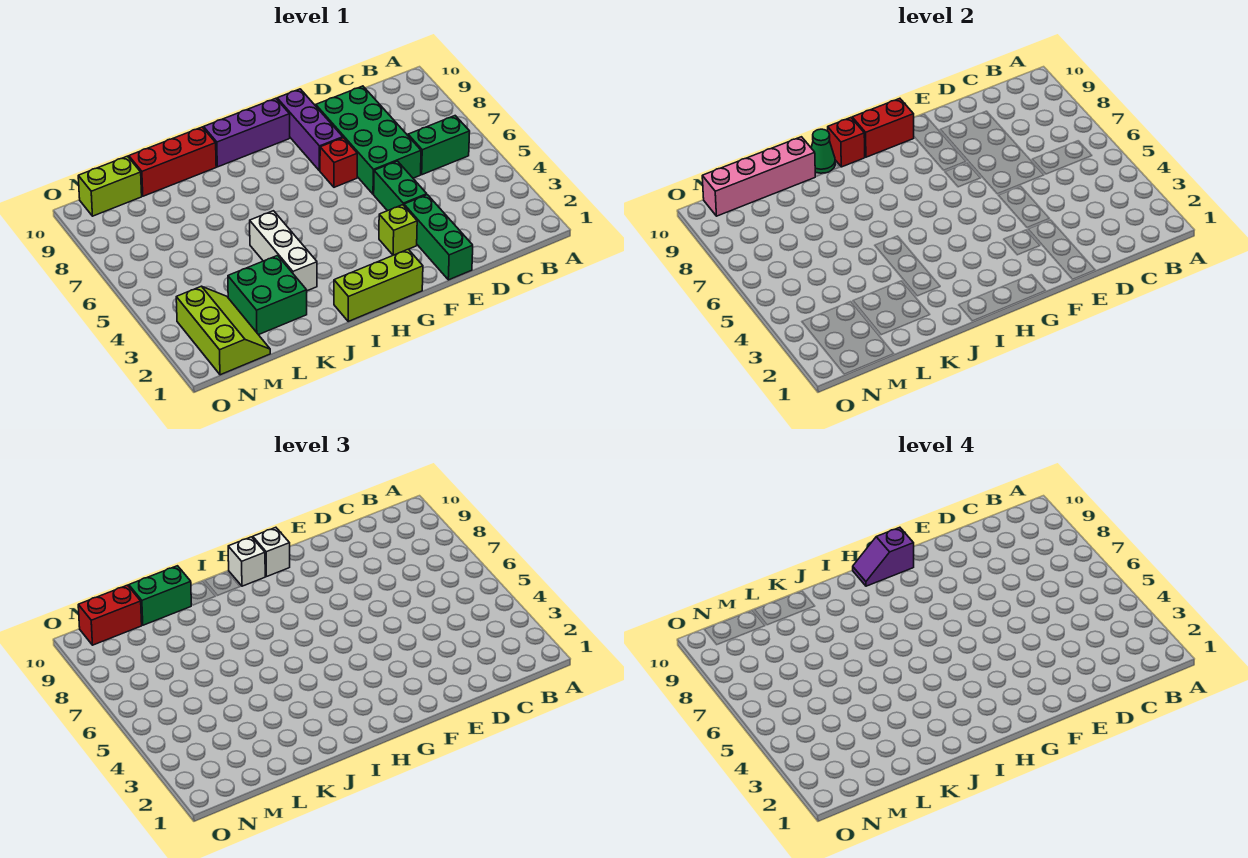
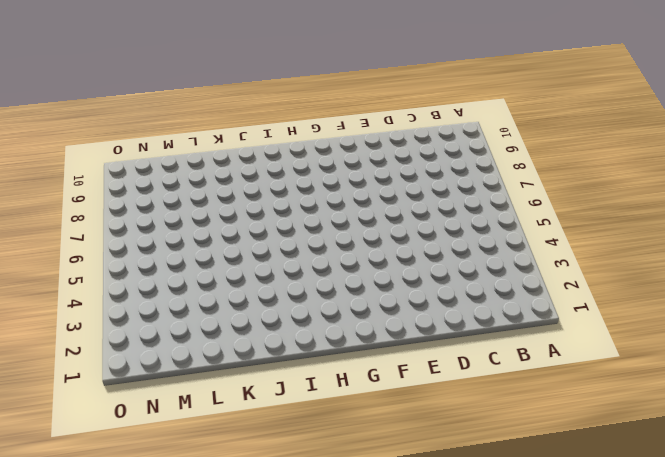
none -> green 1x2 brick [408,116,470,175]
none -> green 2x4 brick [316,86,421,194]
none -> green 1x3 brick [404,195,473,280]

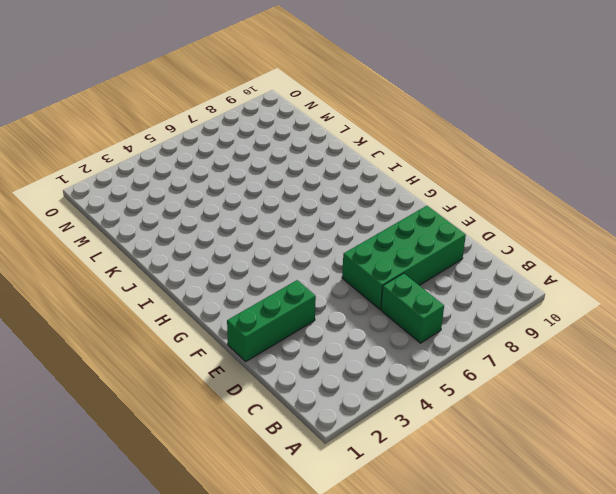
none -> green 1x2 brick [374,161,427,211]
none -> lime 1x1 brick [379,205,417,255]
none -> red 1x1 brick [320,138,357,187]

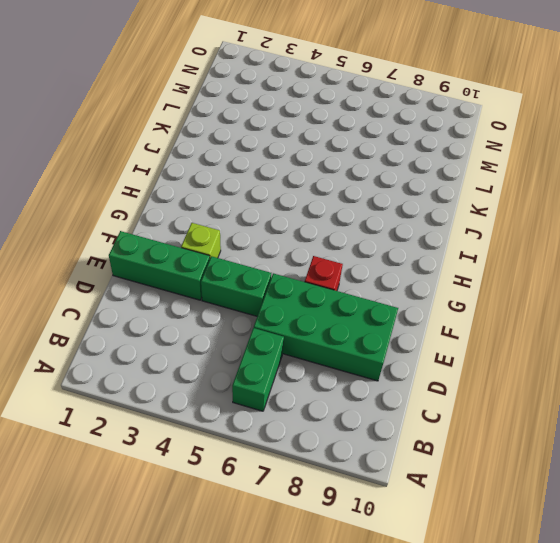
none -> purple 1x3 brick [277,89,343,171]
none -> lime 1x3 brick [334,249,423,321]
none -> purple 1x3 brick [204,98,290,167]

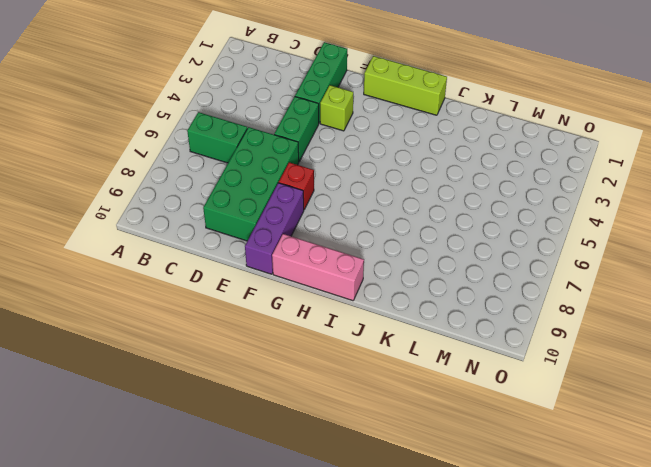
pink 1x3 brick [272,234,364,301] -> purple 1x3 brick [204,98,290,167]
none -> white 1x3 brick [250,211,317,291]
none -> red 1x3 brick [129,127,216,196]
none -> green 2x2 brick [228,256,307,335]

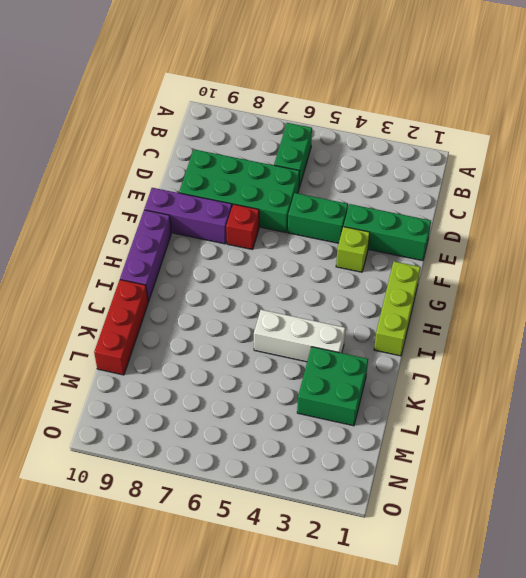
none -> lime 2x3 slope [176,286,270,375]
none -> lime 1x2 brick [78,156,142,216]
none -> red 1x2 brick [852,98,914,157]

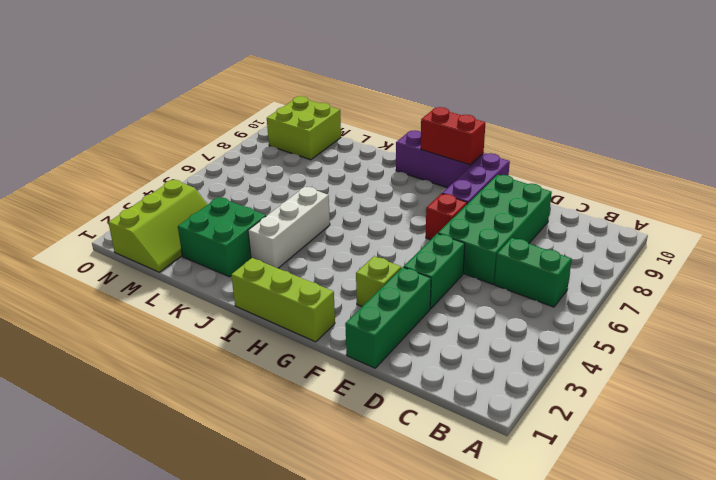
lime 2x2 brick [267,96,341,160] -> lime 1x2 brick [78,156,142,216]
none -> red 1x3 brick [129,127,216,196]
none -> red 1x1 brick [828,118,865,167]
none -> green 1x1 cone [811,129,835,173]

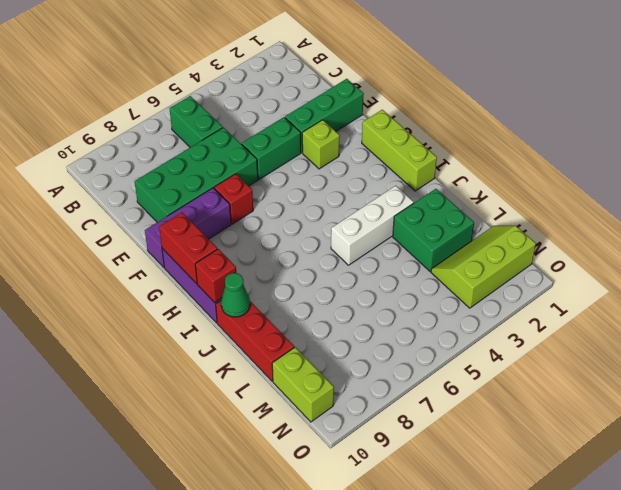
none -> pink 1x4 brick [702,137,815,216]
none -> white 1x1 brick [253,527,290,577]
none -> white 1x1 brick [228,537,265,586]

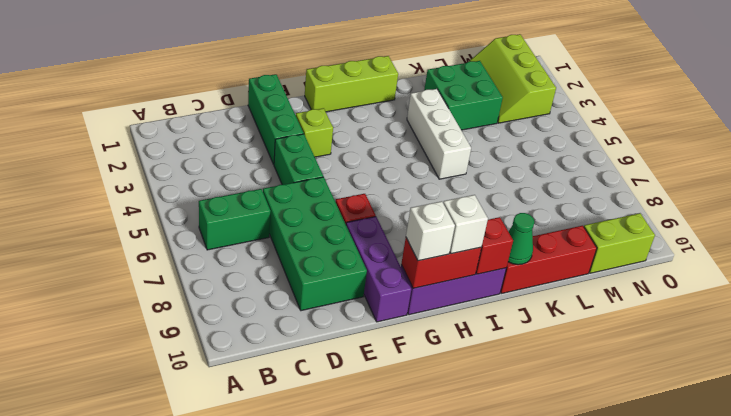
none -> pink 1x4 brick [702,137,815,216]
none -> green 1x2 brick [129,566,191,625]
none -> red 1x2 brick [78,585,142,645]

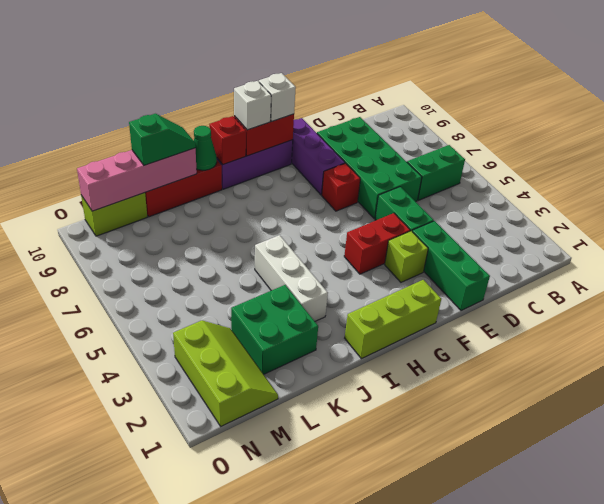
red 1x2 brick [344,213,410,274] -> red 1x2 brick moved to [78,585,142,645]
green 1x2 slope [129,114,196,165] -> green 1x2 brick [129,566,191,625]
none -> purple 1x2 slope [853,527,914,586]

